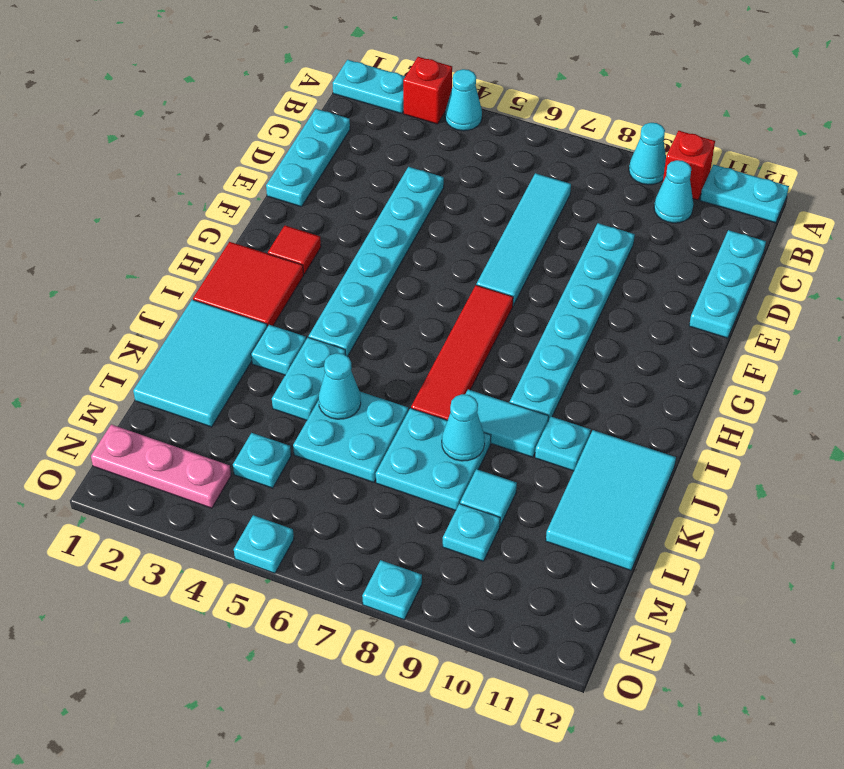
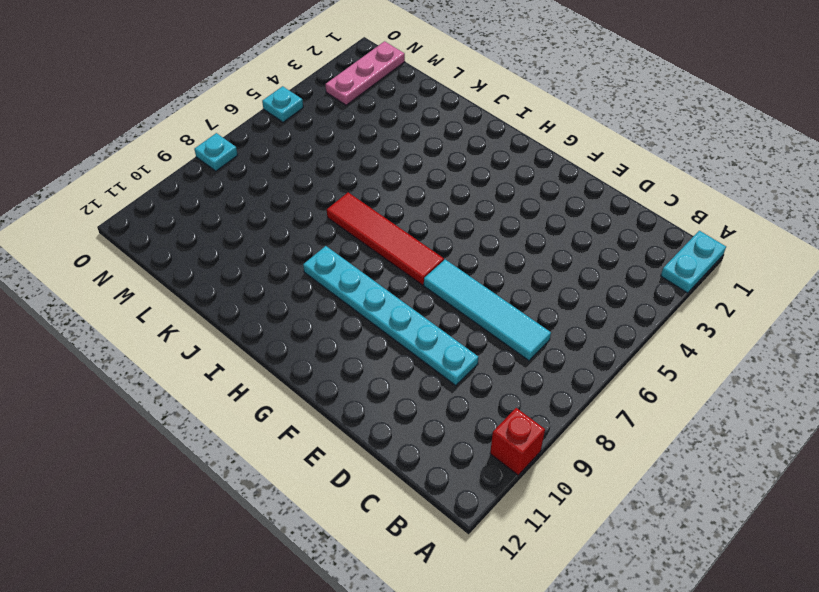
none -> red 1x1 brick [403,57,452,124]
none -> cyan 1x1 cone [445,69,482,131]
none -> cyan 1x1 cone [629,123,666,185]
none -> cyan 1x2 plate [700,165,789,223]

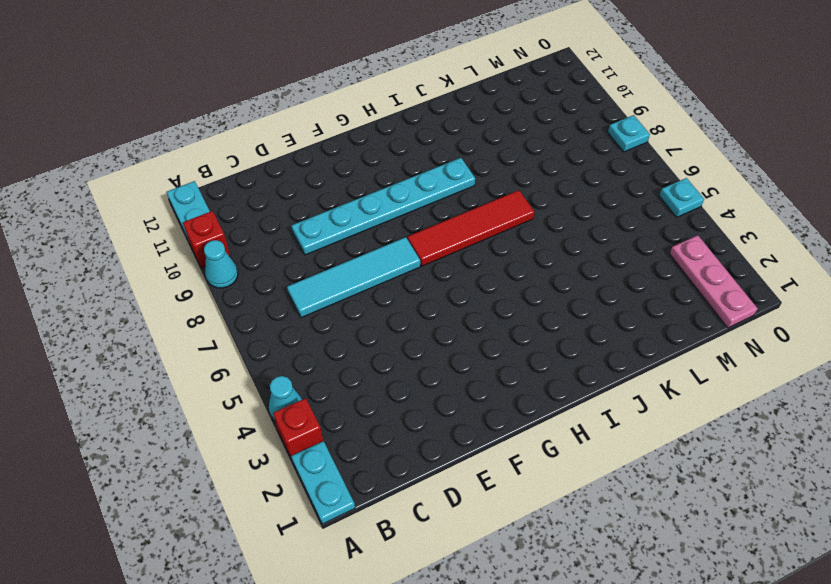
none -> cyan 1x1 cone [654,160,694,223]
none -> cyan 1x3 plate [266,109,350,207]
none -> cyan 1x3 plate [689,230,766,338]
none -> cyan 1x6 plate [309,167,444,356]

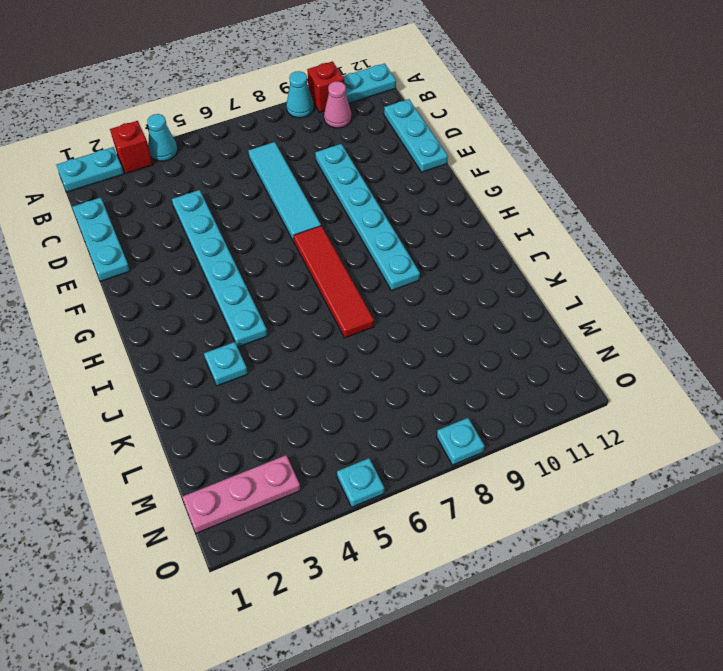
pink 1x1 cone [324,81,352,128] -> cyan 1x1 cone [654,160,694,223]
none -> red 1x1 tile [268,226,321,274]
none -> red 2x2 tile [193,242,304,327]
none -> cyan 2x3 tile [133,300,267,427]
none -> cyan 1x2 plate [272,337,346,420]

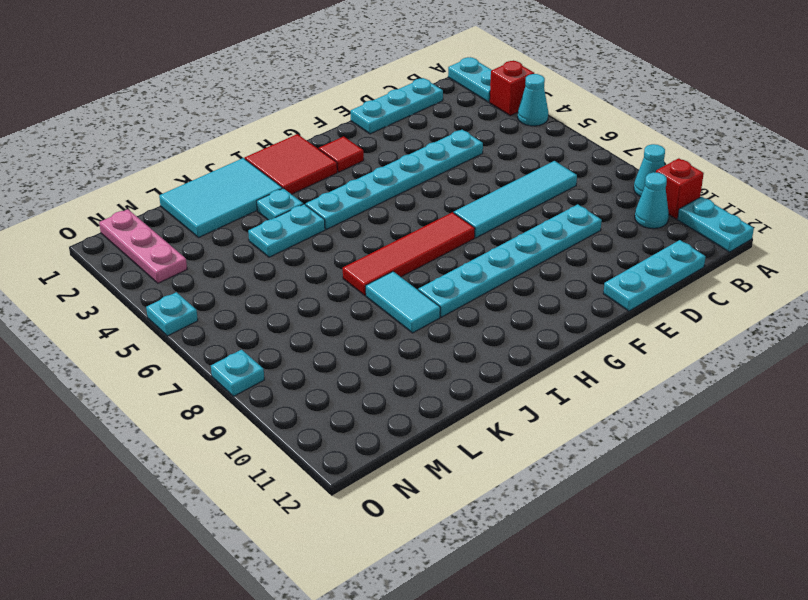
none -> cyan 1x1 plate [535,417,591,471]
none -> cyan 2x3 tile [546,430,676,570]
none -> cyan 2x2 plate [293,392,408,482]
none -> cyan 2x2 plate [376,408,491,510]

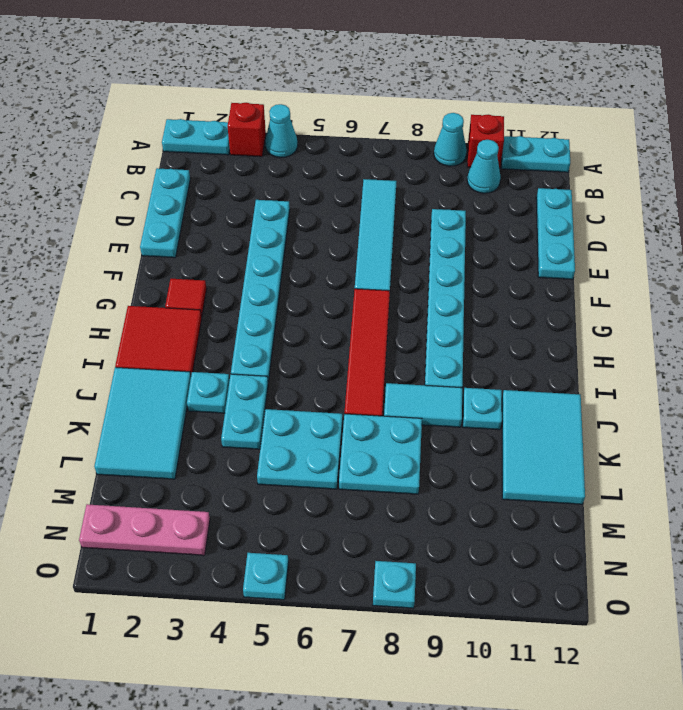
none -> cyan 1x1 tile [460,469,517,526]
none -> cyan 1x1 plate [233,433,291,488]
none -> cyan 1x1 plate [443,504,500,561]
none -> cyan 1x1 cone [319,353,361,419]

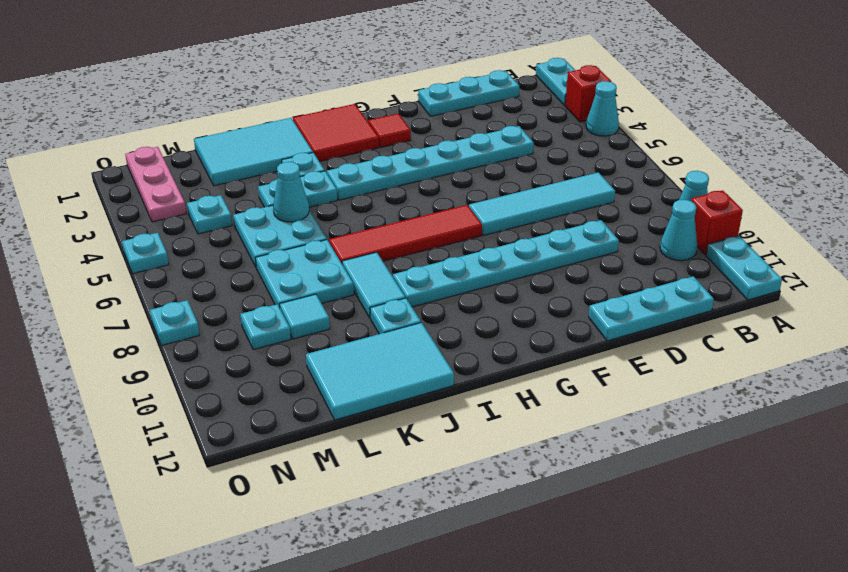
none -> cyan 1x1 cone [442,394,485,461]

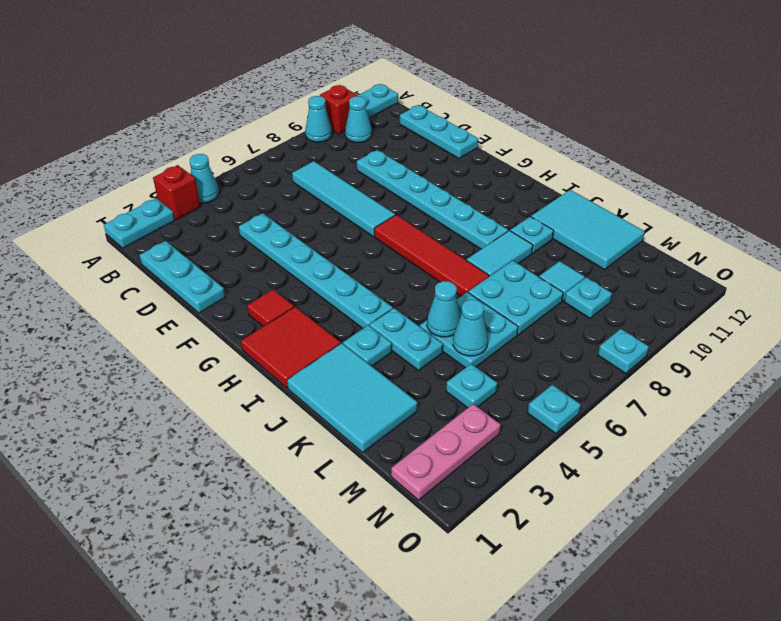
cyan 1x1 cone [453,299,488,356] -> cyan 1x1 cone moved to [442,394,485,461]

